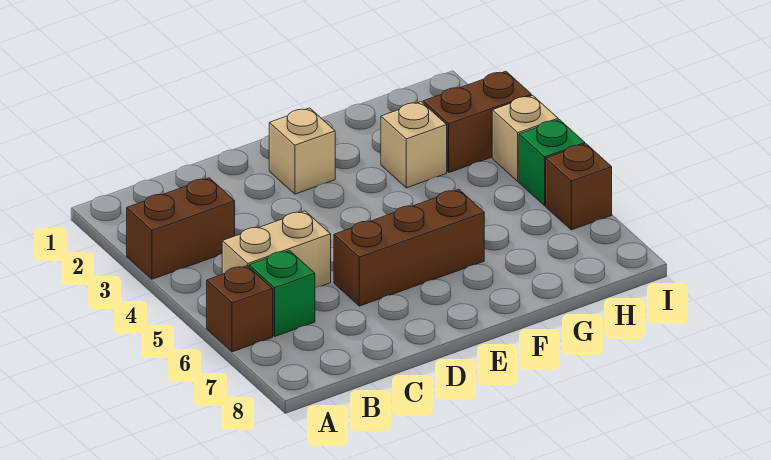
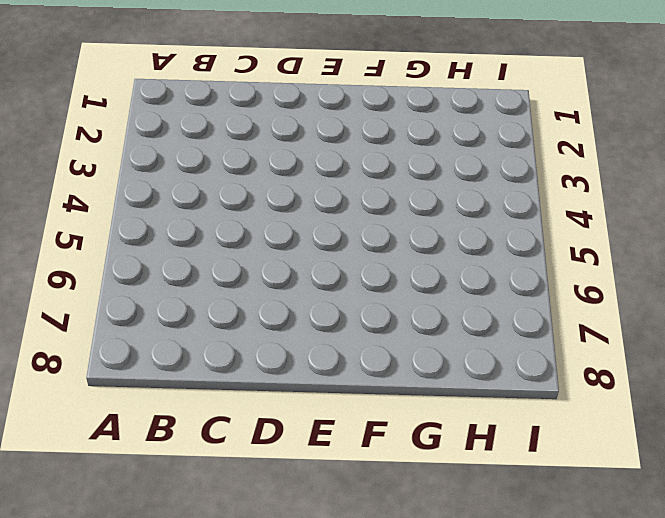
none -> brown 1x2 brick [127,178,235,279]
none -> brown 1x1 brick [207,266,273,352]

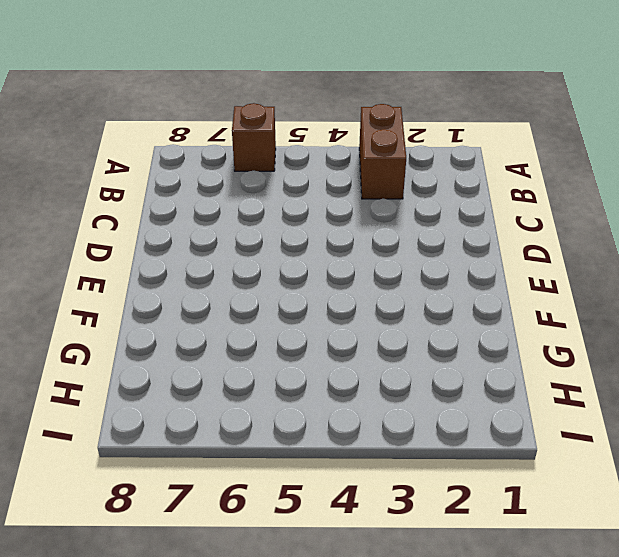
none -> tan 1x2 brick [222,211,331,288]
none -> green 1x1 brick [249,250,315,336]

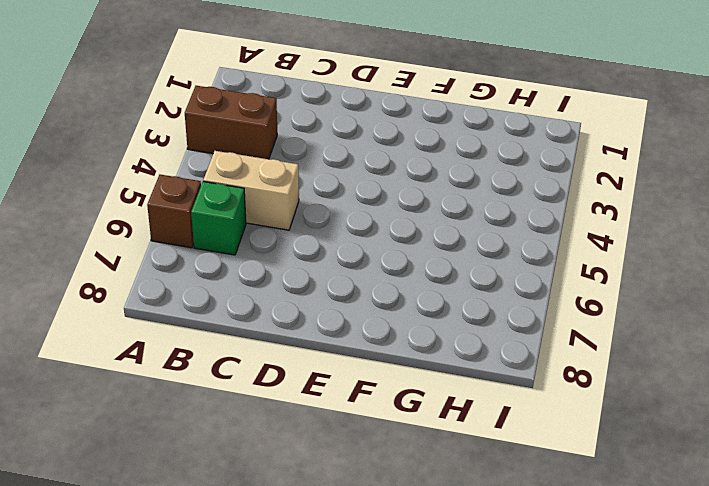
none -> brown 1x3 brick [334,190,484,306]
none -> tan 1x1 brick [269,108,335,194]

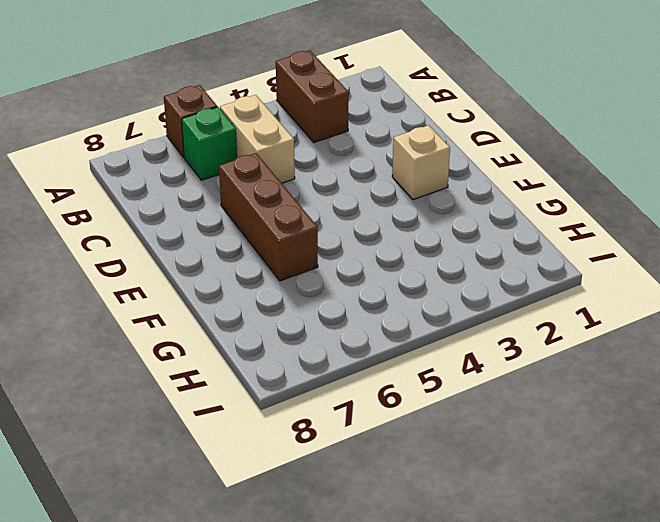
none -> tan 1x1 brick [381,102,447,188]
none -> brown 1x2 brick [423,71,531,172]

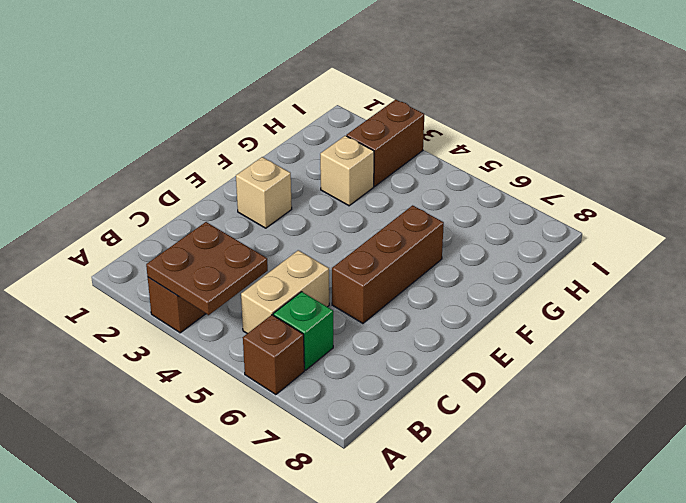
brown 2x2 plate [146,222,268,315] -> none
none -> tan 1x1 brick [492,95,558,181]
none -> green 1x1 brick [519,120,585,206]

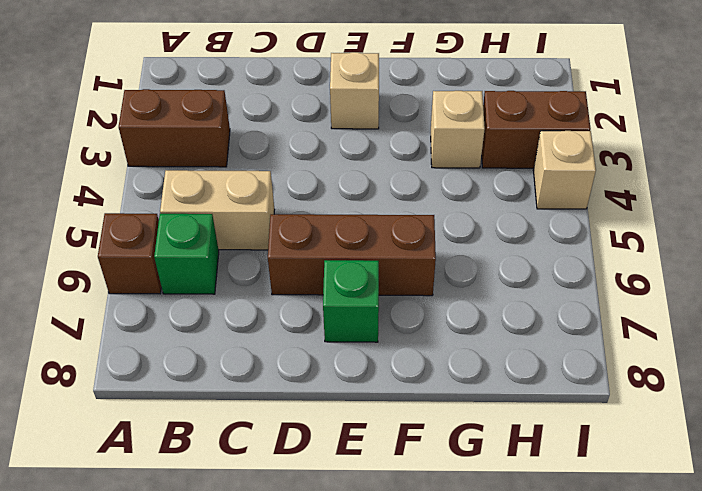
green 1x1 brick [323,260,379,342] -> green 1x1 brick moved to [519,120,585,206]
none -> brown 1x1 brick [546,144,612,230]

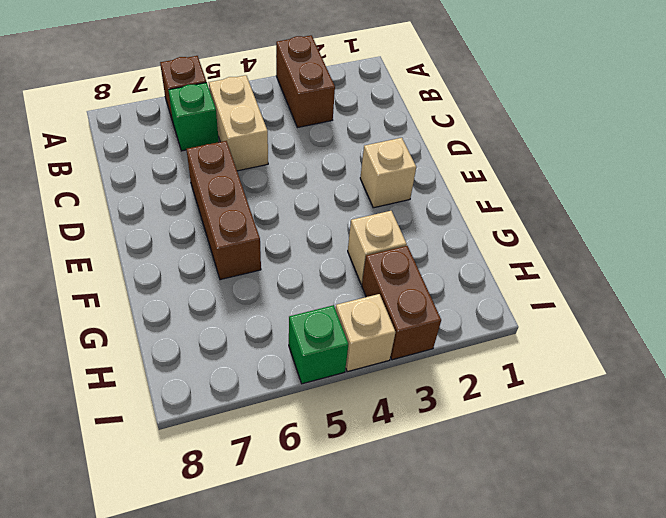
none -> brown 1x1 brick [546,144,612,230]

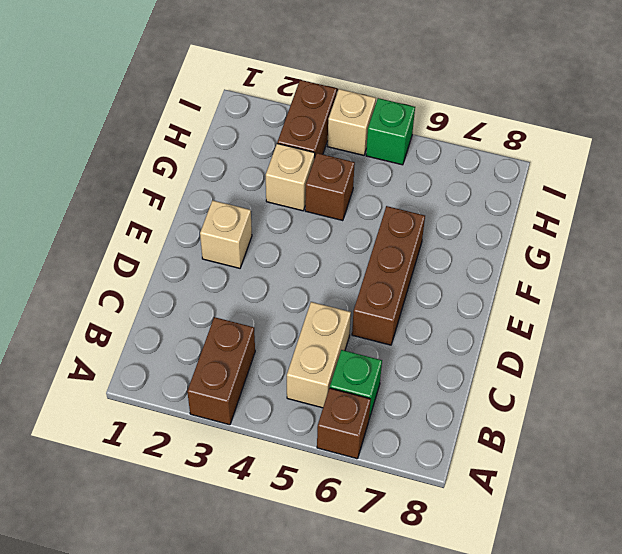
brown 1x1 brick [305,153,355,221] -> brown 1x1 brick moved to [546,144,612,230]

